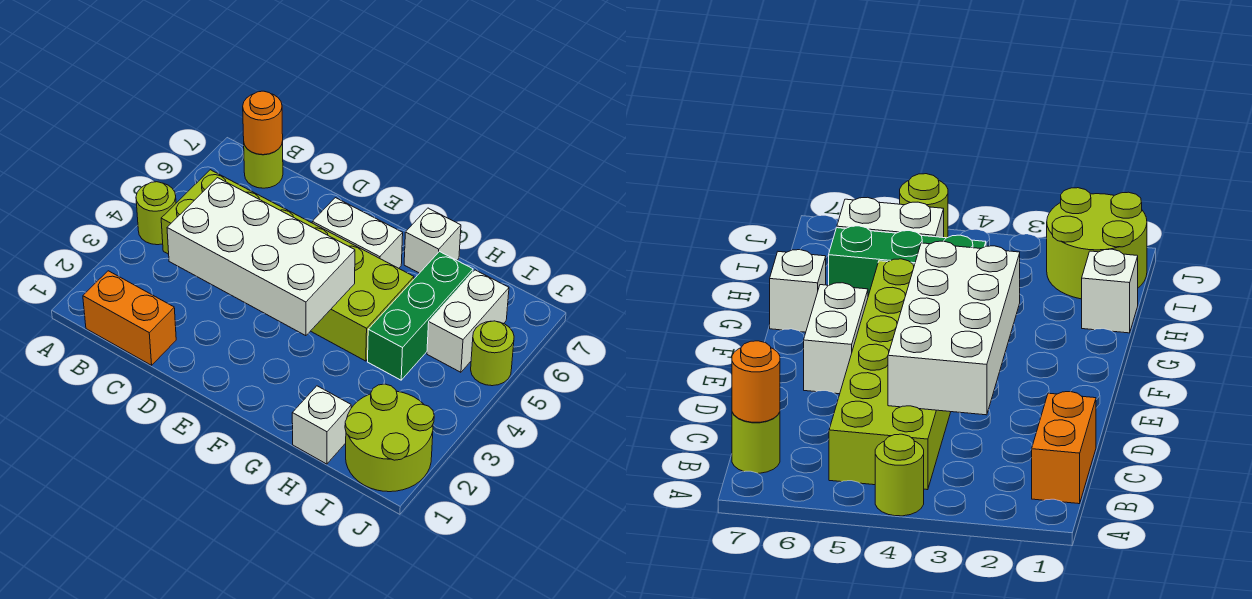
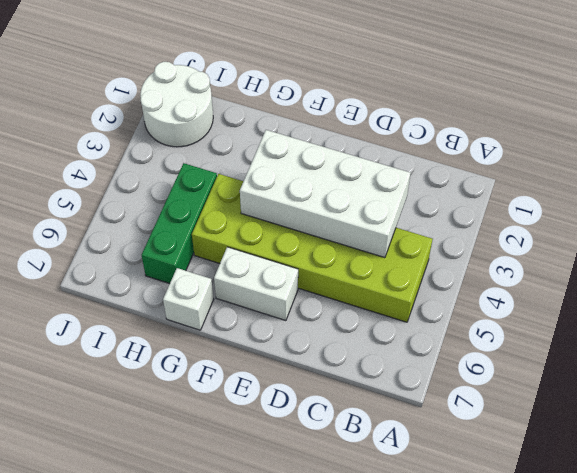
white 2x2 round brick [140,62,213,147] -> lime 2x2 round brick [345,384,434,492]
none -> lime 1x1 round brick [136,182,176,245]
none -> orange 1x2 brick [83,271,176,365]
none -> lime 1x1 round brick [244,141,283,188]

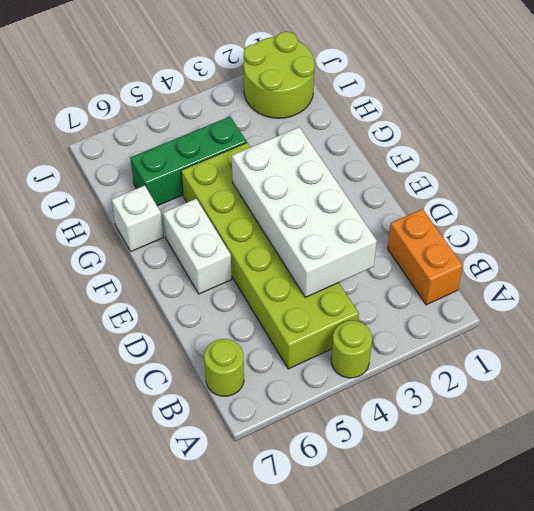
none -> white 1x1 brick [292,386,351,464]
none -> white 1x2 brick [427,270,509,372]
none -> lime 1x1 round brick [471,321,514,386]

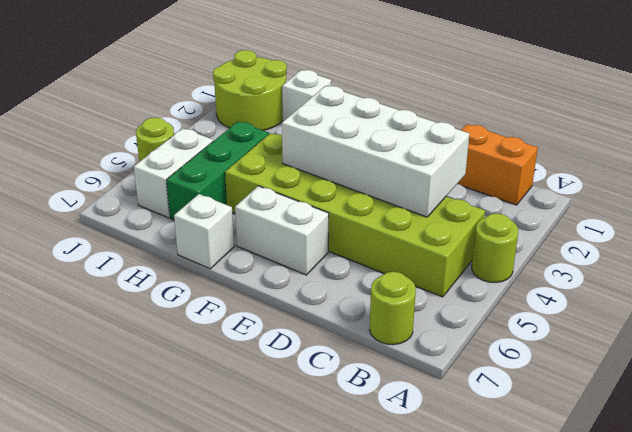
none -> orange 1x1 round brick [243,91,283,155]

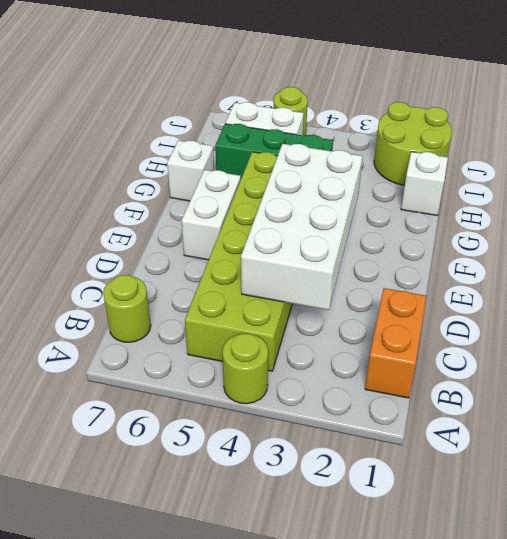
none -> orange 1x1 round brick [243,91,283,155]

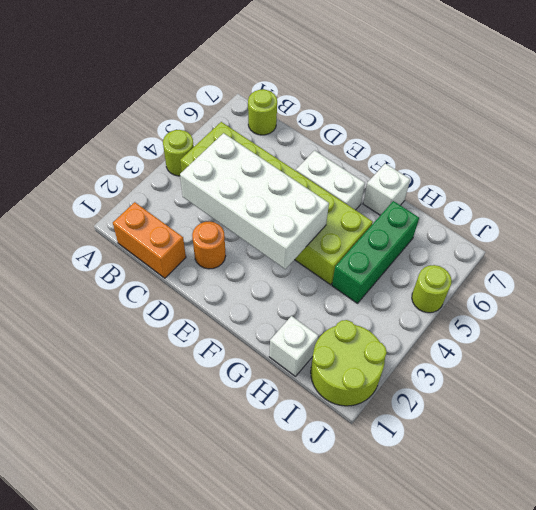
orange 1x1 round brick [192,221,226,269] -> orange 1x1 round brick moved to [243,91,283,155]
none -> white 1x2 brick [427,270,509,372]

